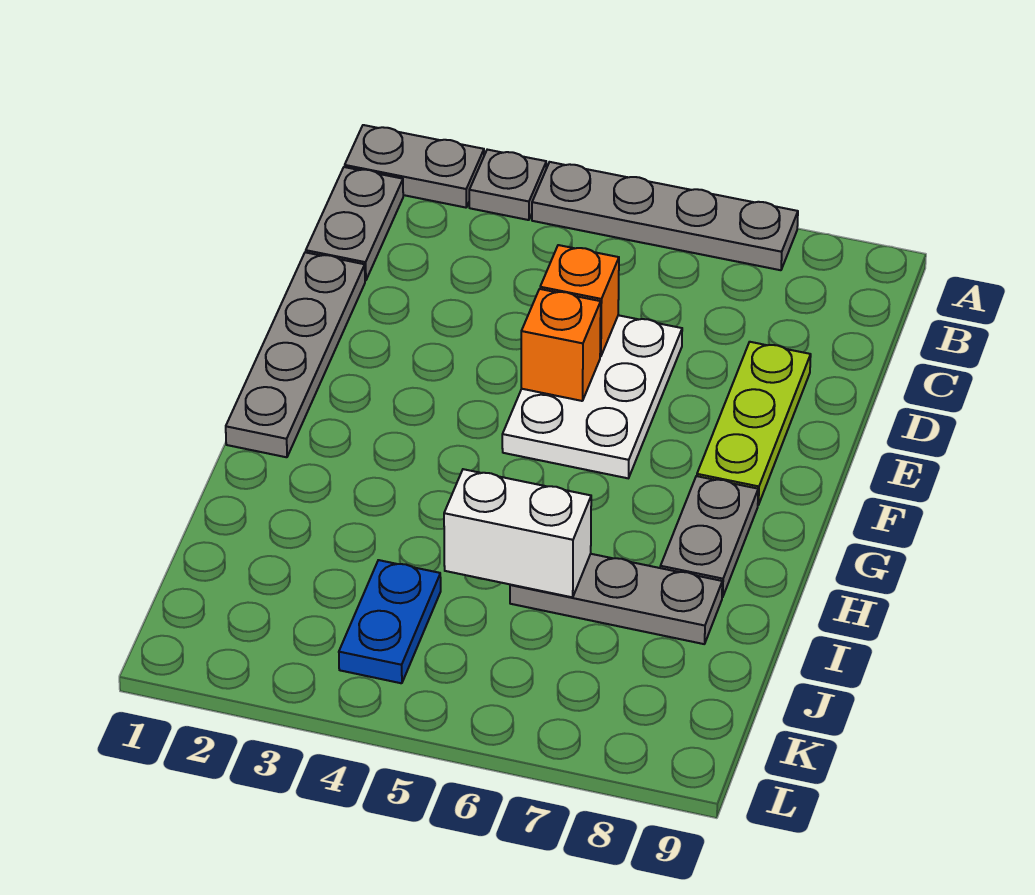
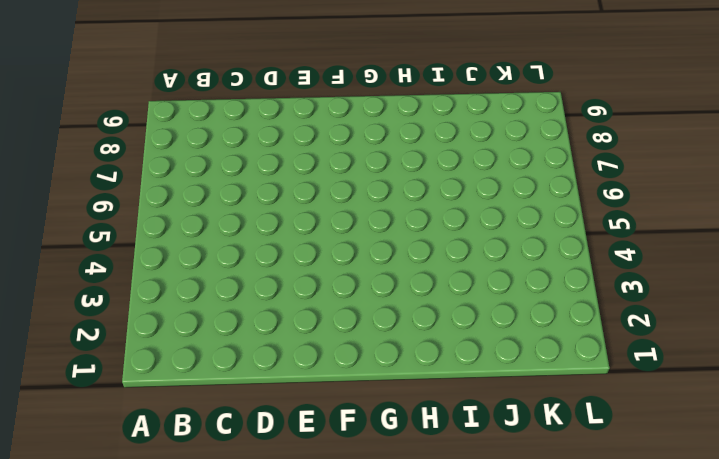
none -> grey 1x2 plate [345,125,484,208]
none -> grey 1x1 plate [469,150,546,220]
none -> grey 1x4 plate [532,162,798,270]

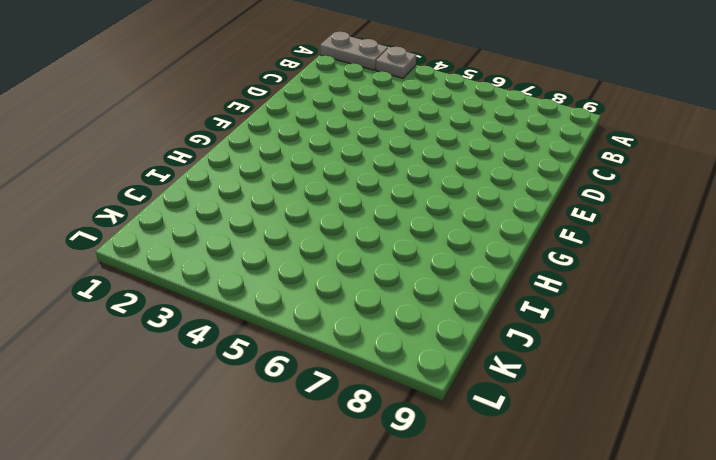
none -> grey 1x4 plate [532,162,798,270]
none -> grey 1x2 plate [306,167,403,281]
none -> grey 1x4 plate [226,252,365,457]

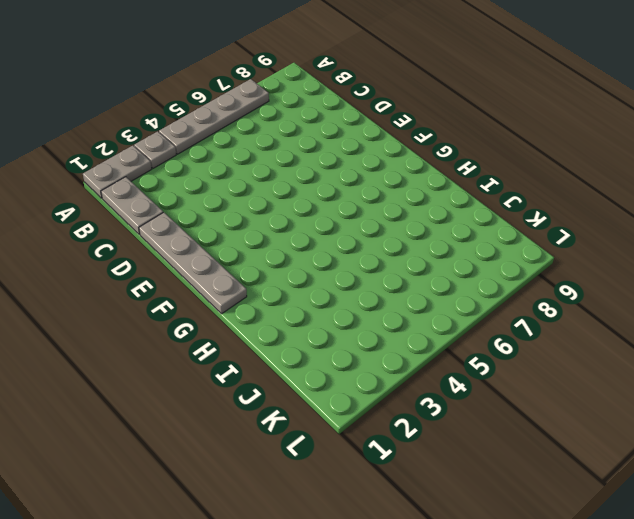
none -> white 2x3 plate [502,315,682,478]
none -> lime 1x3 plate [697,342,811,505]
none -> grey 1x2 plate [660,476,758,597]

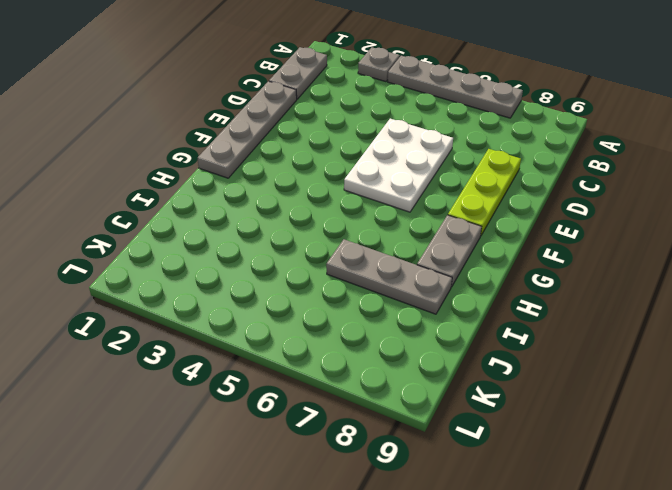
none -> grey 1x2 plate [345,125,484,208]
none -> blue 1x2 plate [339,560,441,683]
none -> orange 1x1 brick [540,245,619,357]

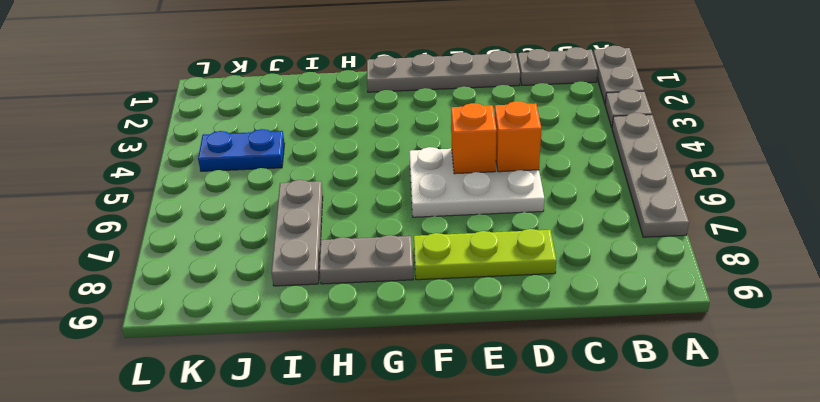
none -> white 1x2 brick [444,469,591,597]

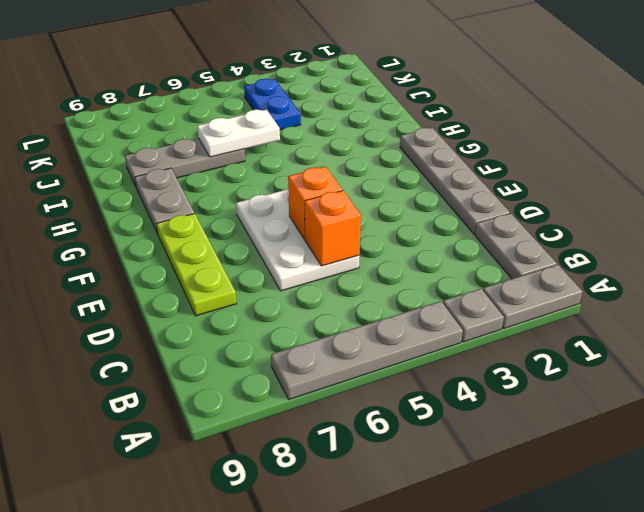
white 1x2 plate [197,110,280,157] -> white 1x2 brick [444,469,591,597]

